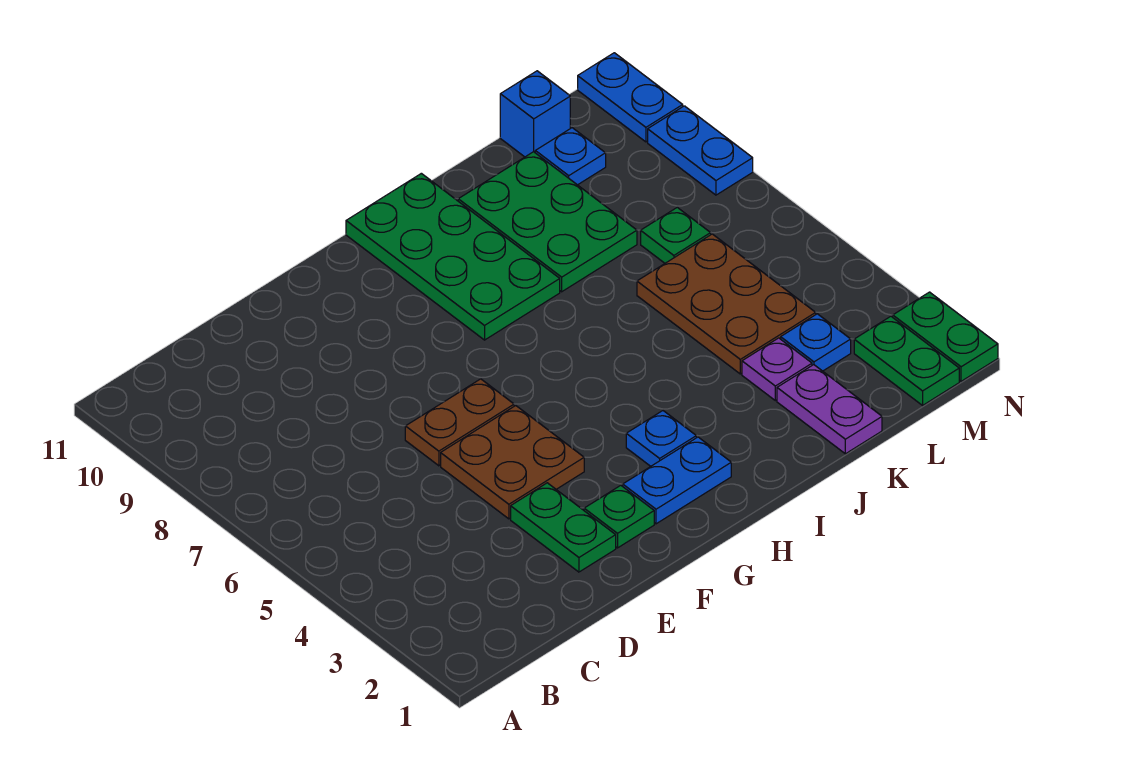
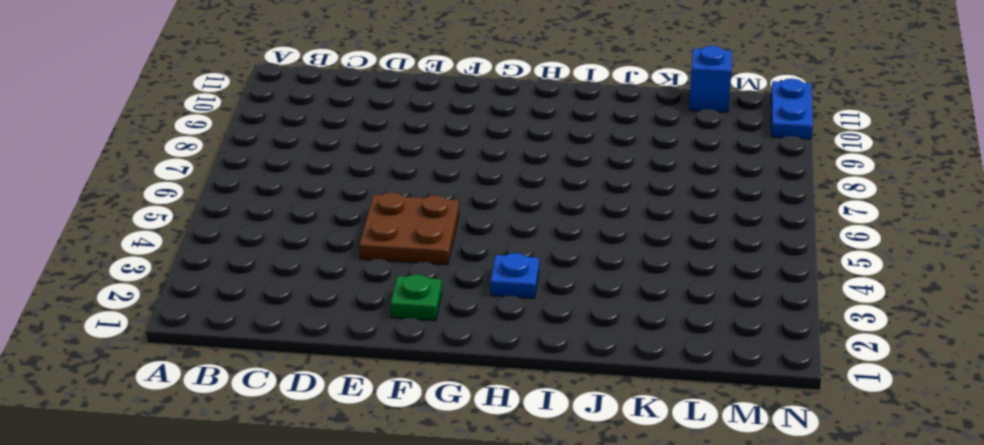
none -> green 1x2 plate [511,483,616,572]
none -> brown 1x2 plate [405,379,514,466]
none -> blue 1x2 plate [623,437,731,524]

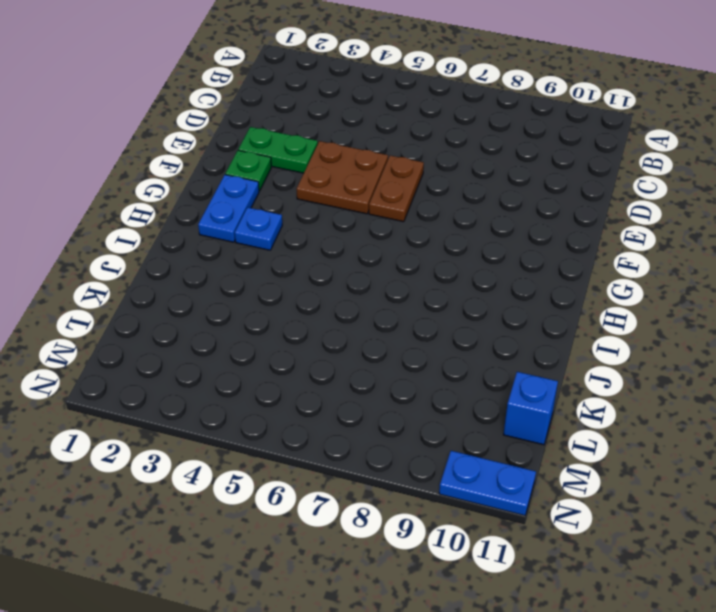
none -> green 2x4 plate [346,173,560,340]
none -> green 2x3 plate [458,152,637,292]
none -> purple 1x2 plate [777,365,882,454]

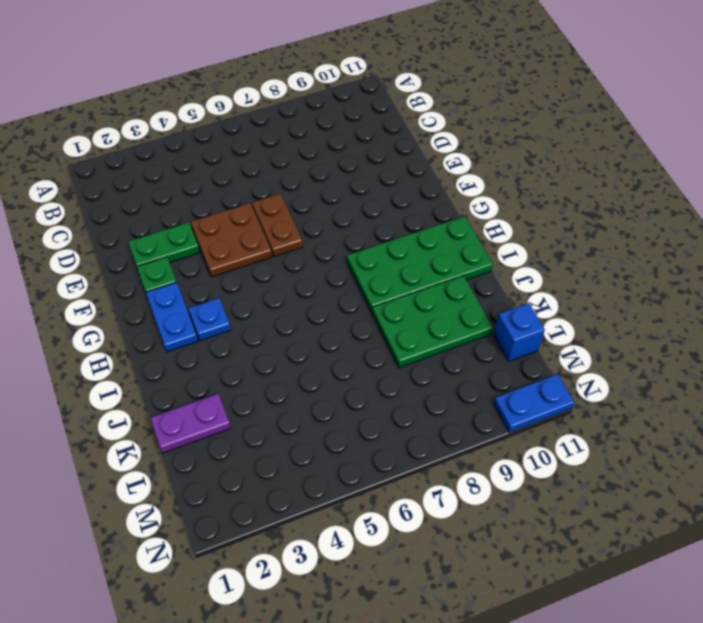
none -> purple 1x1 plate [742,338,812,401]
none -> brown 2x3 plate [637,234,816,374]
none -> blue 1x1 plate [781,314,851,371]

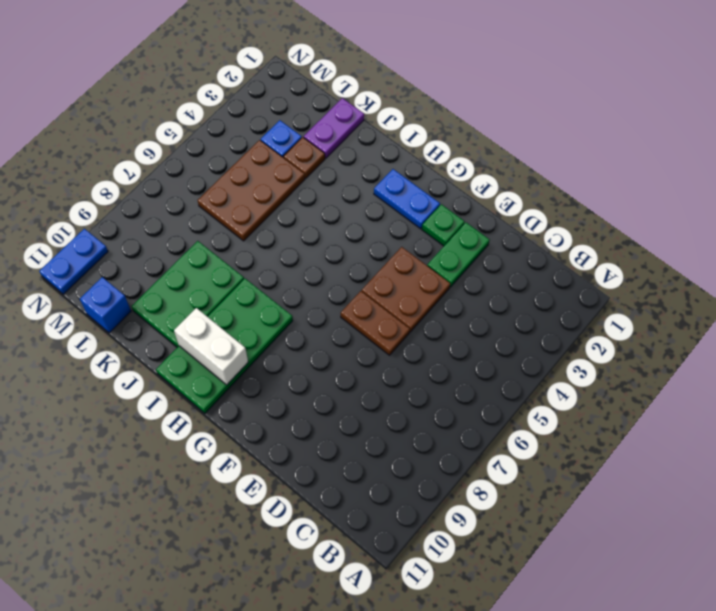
white 1x2 brick [174,308,248,385] -> none
brown 1x1 plate [283,137,325,178] -> purple 1x1 plate [742,338,812,401]
none -> blue 1x1 plate [626,411,696,466]
none -> green 1x1 plate [641,207,711,263]
none -> blue 1x1 plate [535,128,606,185]

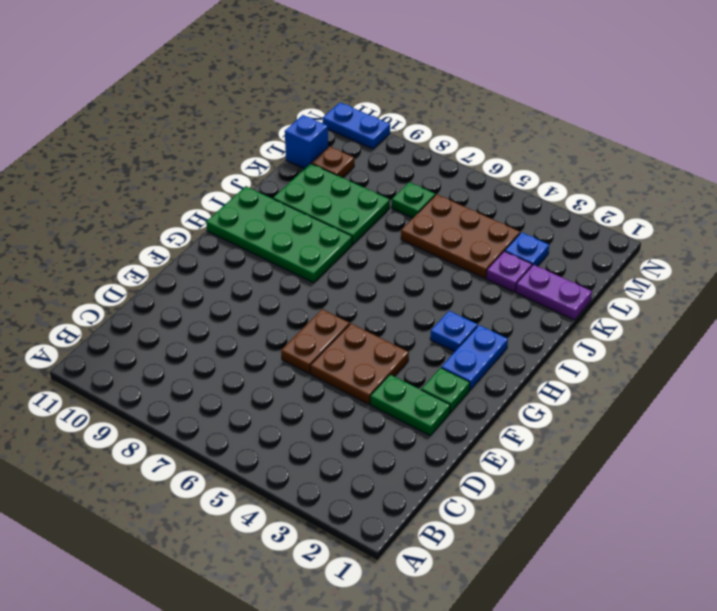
brown 1x1 plate [312,146,354,178] -> blue 1x1 plate [535,128,606,185]
none -> green 1x2 plate [854,316,959,405]
none -> green 1x2 plate [893,292,998,381]
none -> blue 1x2 plate [648,106,753,195]

